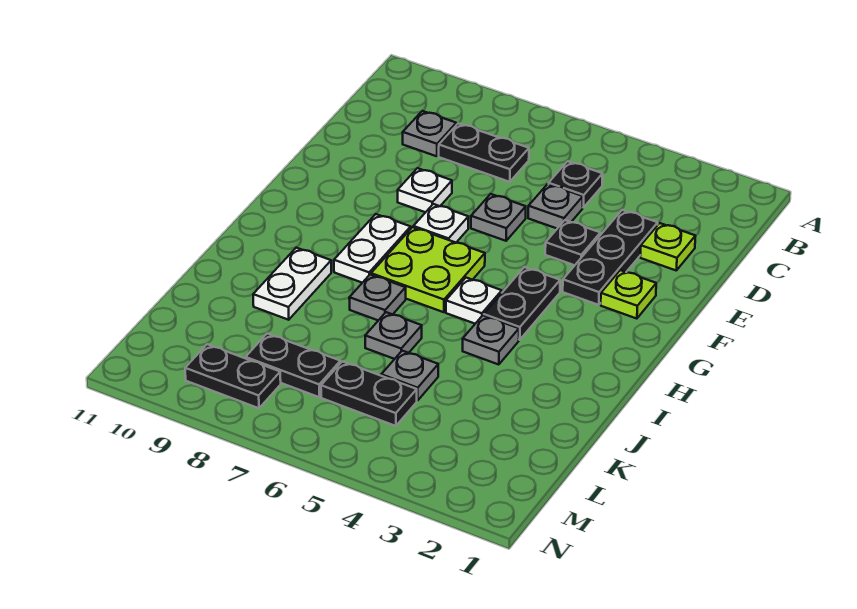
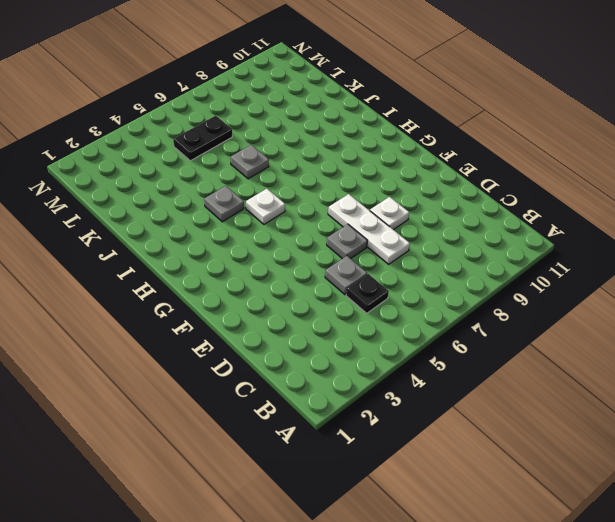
white 1x3 plate [328,194,410,264] -> white 1x1 plate [413,204,468,242]
none -> black 1x2 plate [439,123,529,182]
none -> grey 1x1 plate [403,111,456,156]
none -> lime 1x1 plate [640,223,695,270]

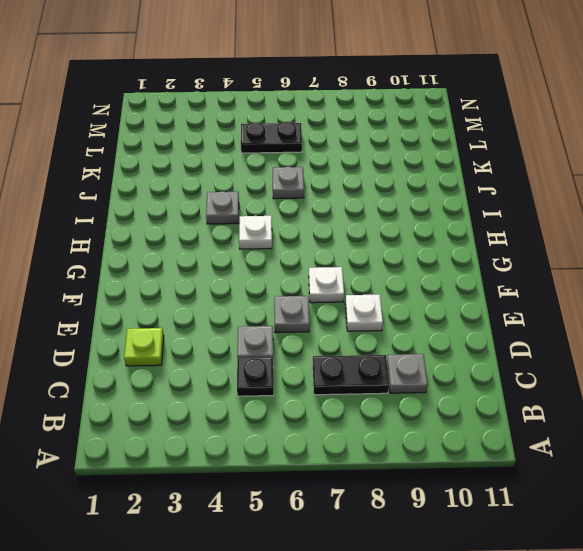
none -> black 1x3 plate [563,210,658,305]
none -> black 1x1 plate [545,220,600,265]
none -> lime 1x1 plate [601,270,656,319]

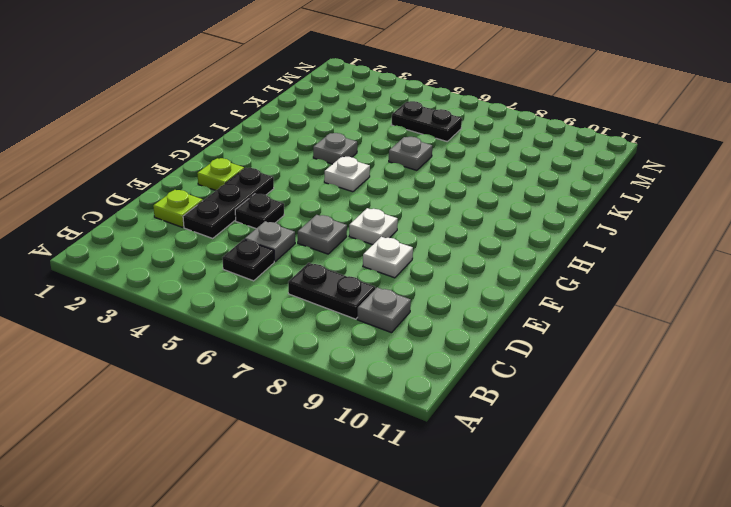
none -> black 1x2 plate [484,267,560,340]
none -> lime 2x2 plate [371,227,485,312]
none -> white 1x2 plate [334,214,411,283]

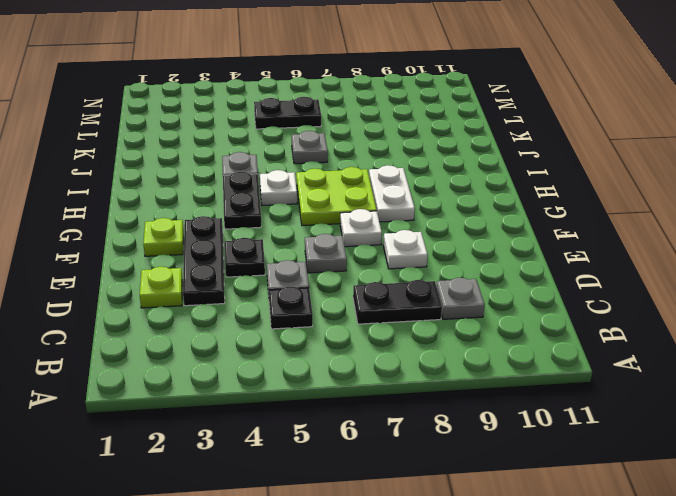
none -> grey 1x1 plate [349,275,406,320]
none -> white 1x2 plate [253,248,331,320]
none -> grey 1x1 plate [381,351,438,400]

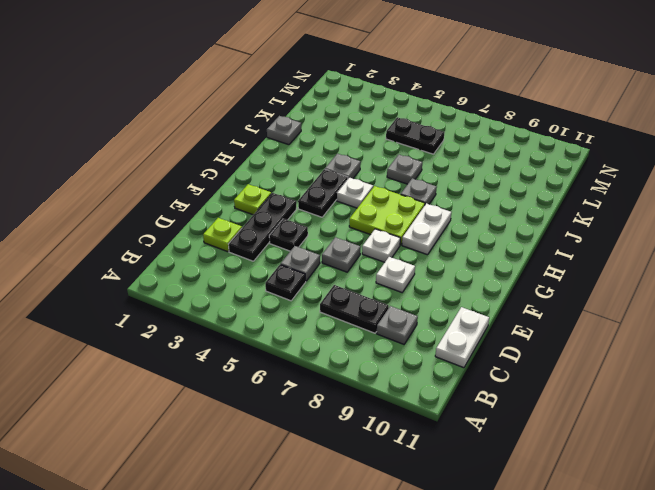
white 1x2 plate [435,307,489,368] -> white 1x2 plate moved to [253,248,331,320]
grey 1x1 plate [267,116,301,145] -> grey 1x1 plate moved to [381,351,438,400]
none -> black 1x2 plate [246,334,340,397]
none -> black 1x2 plate [185,344,281,408]

